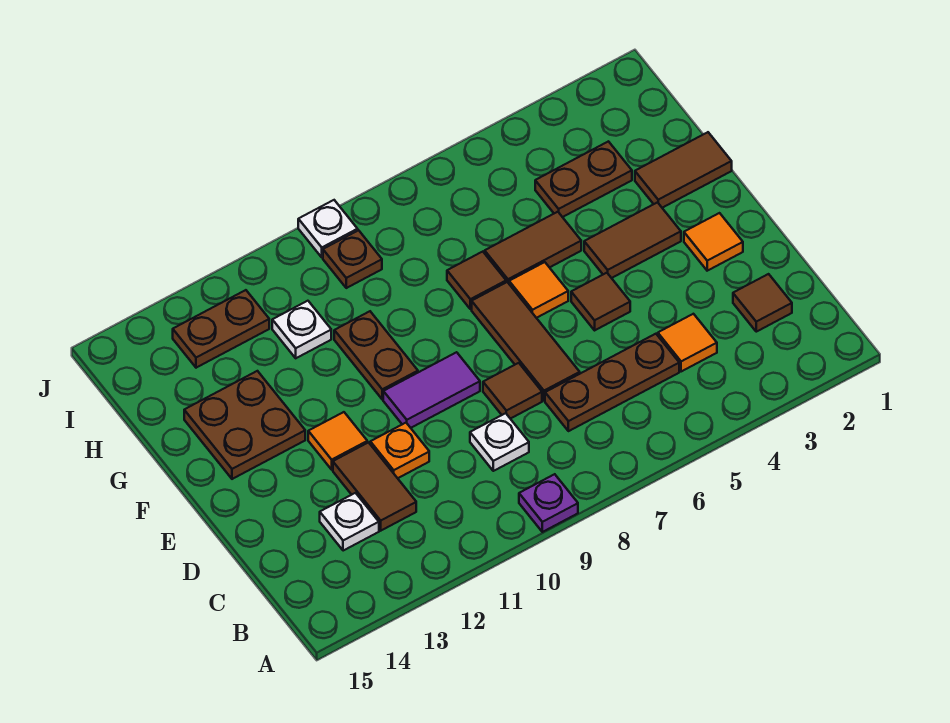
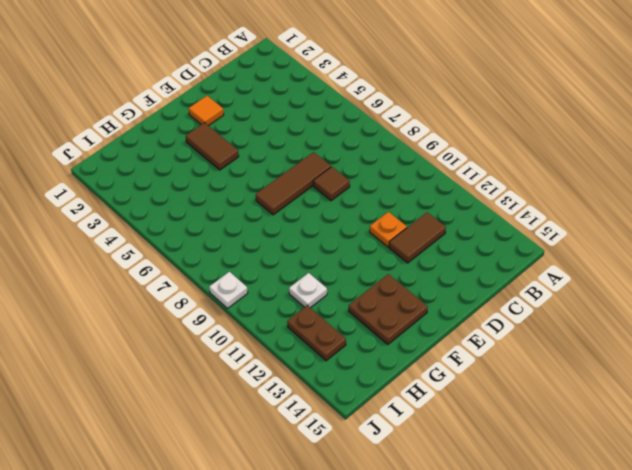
none -> purple 1x1 plate [519,474,578,532]
none -> brown 1x1 tile [733,274,792,332]
none -> orange 1x1 tile [658,314,717,372]

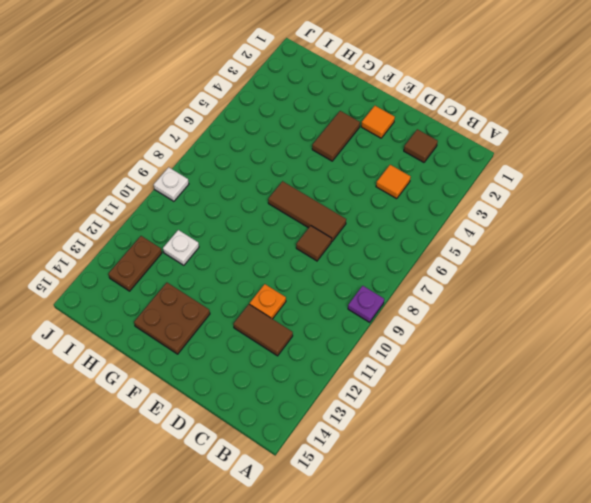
none -> brown 1x3 plate [545,334,679,431]
none -> white 1x1 plate [470,413,529,471]
none -> white 1x1 plate [320,493,379,551]

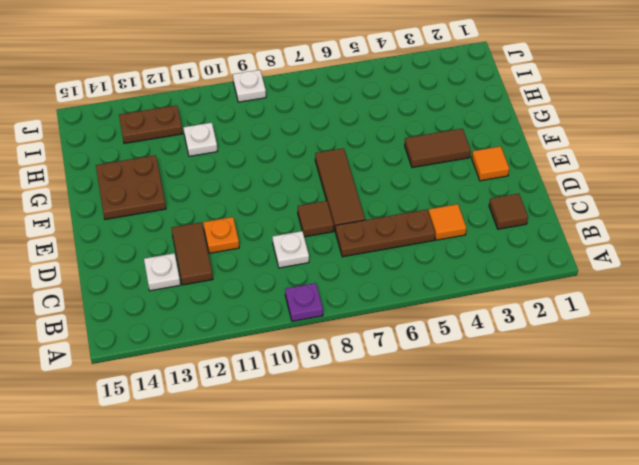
none -> brown 1x1 tile [571,273,630,330]
none -> purple 1x2 tile [383,352,480,428]
none -> orange 1x1 tile [308,412,367,470]

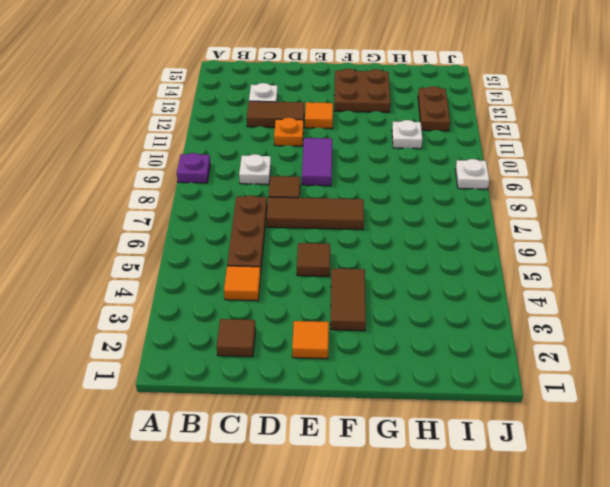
none -> orange 1x1 tile [509,262,568,318]
none -> brown 1x2 plate [334,311,418,399]
none -> brown 1x2 tile [635,132,732,208]

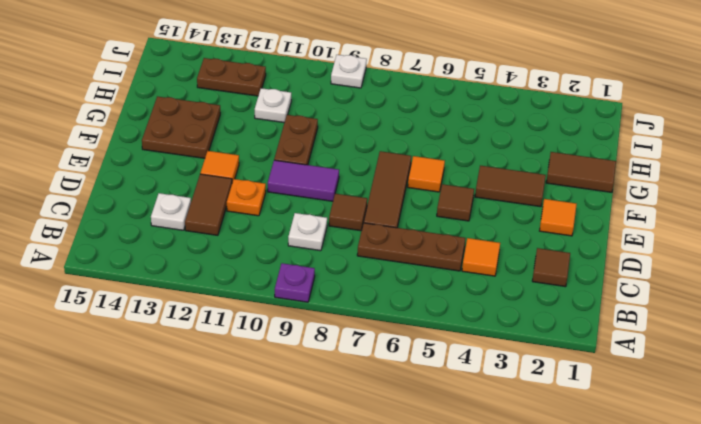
none -> brown 1x2 tile [485,212,581,283]
none -> brown 1x1 tile [447,252,506,309]
none -> brown 1x2 plate [535,141,632,217]

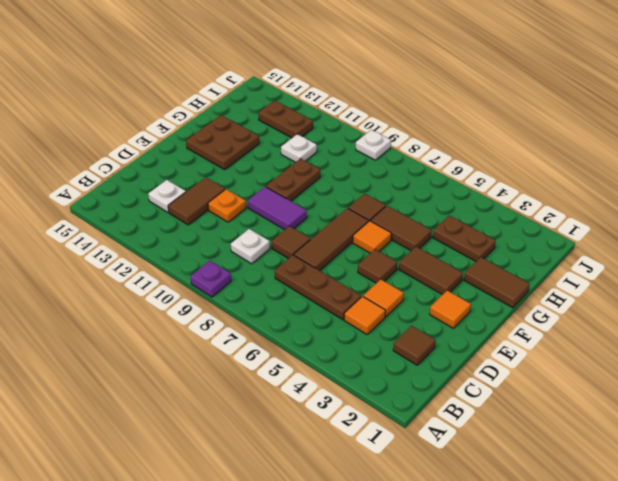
orange 1x1 tile [363,279,404,317] -> orange 1x1 tile moved to [308,412,367,470]
none -> brown 1x1 plate [323,230,382,288]

